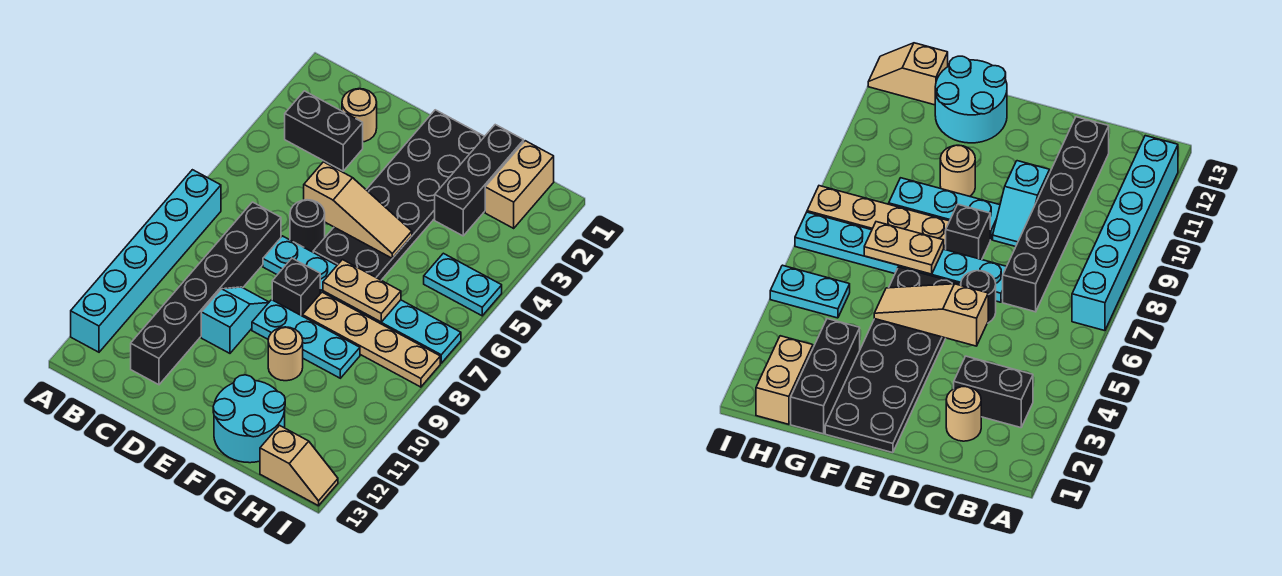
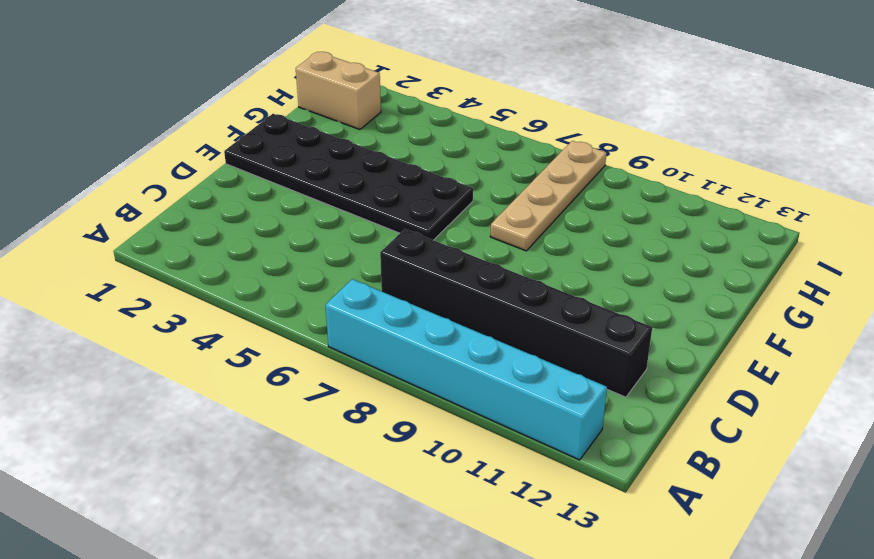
none -> black 1x2 brick [285,91,363,171]
none -> tan 1x1 round brick [342,89,377,142]
none -> black 1x1 round brick [290,200,325,252]

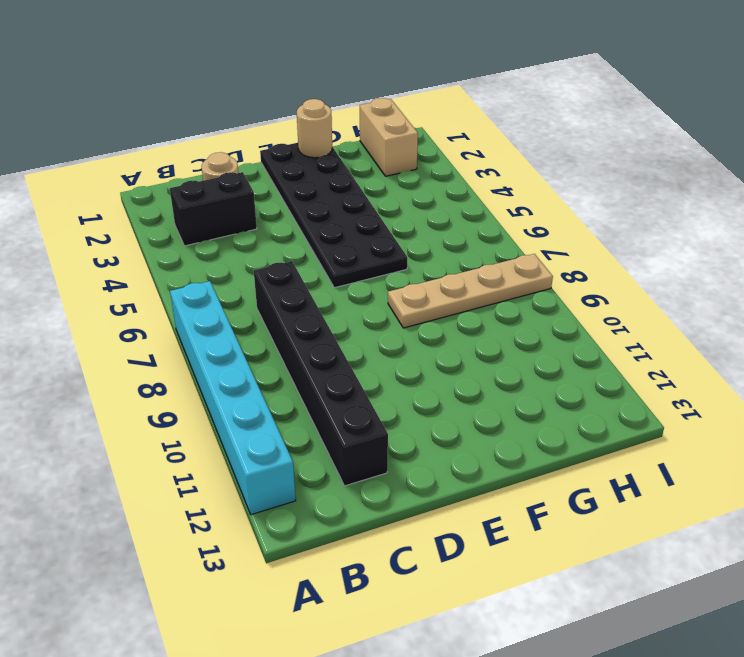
tan 1x1 round brick [297,99,332,158] -> tan 1x1 round brick moved to [268,327,303,381]
none -> black 1x1 round brick [290,200,325,252]
none -> cyan 1x6 plate [263,236,461,363]
none -> cyan 1x2 slope [201,287,269,353]

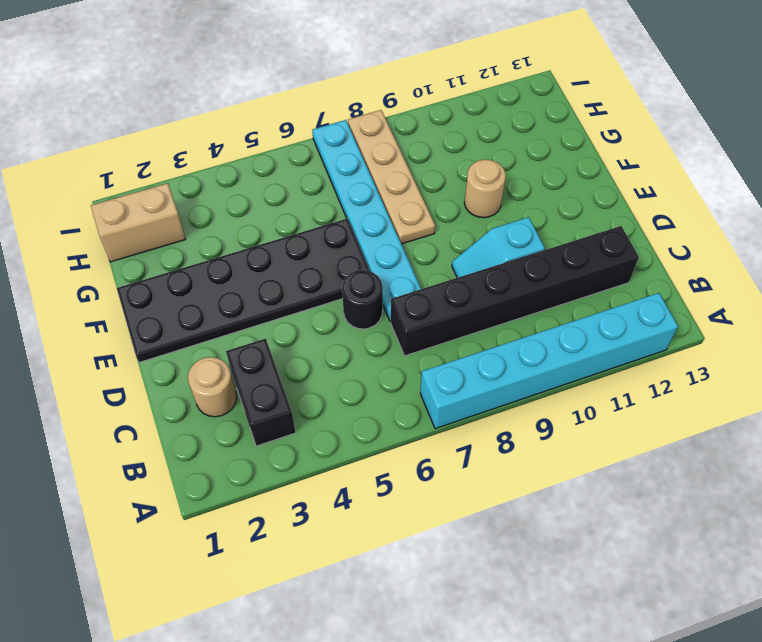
none -> black 1x1 brick [272,258,320,316]
none -> cyan 1x3 plate [252,300,360,378]
none -> cyan 2x2 round brick [213,375,285,463]

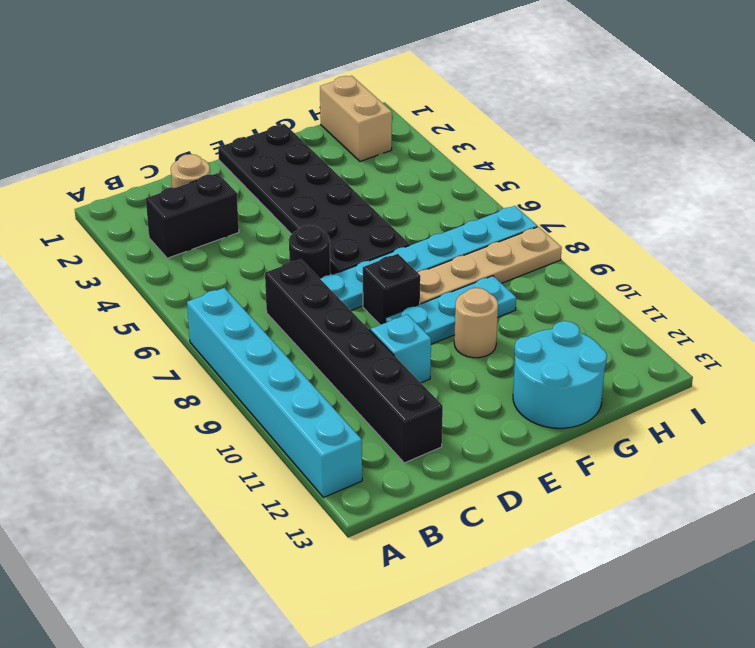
none -> black 1x3 brick [435,125,524,236]
none -> cyan 1x2 plate [424,253,502,316]
none -> tan 1x2 slope [260,425,338,506]

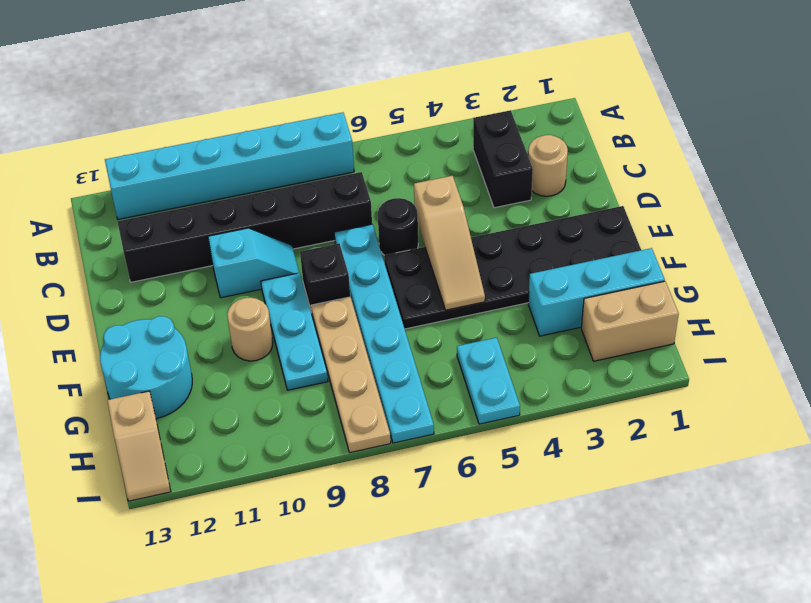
cyan 1x3 brick [528,248,665,336] -> black 1x3 brick [435,125,524,236]
none -> tan 1x2 plate [323,260,401,322]

